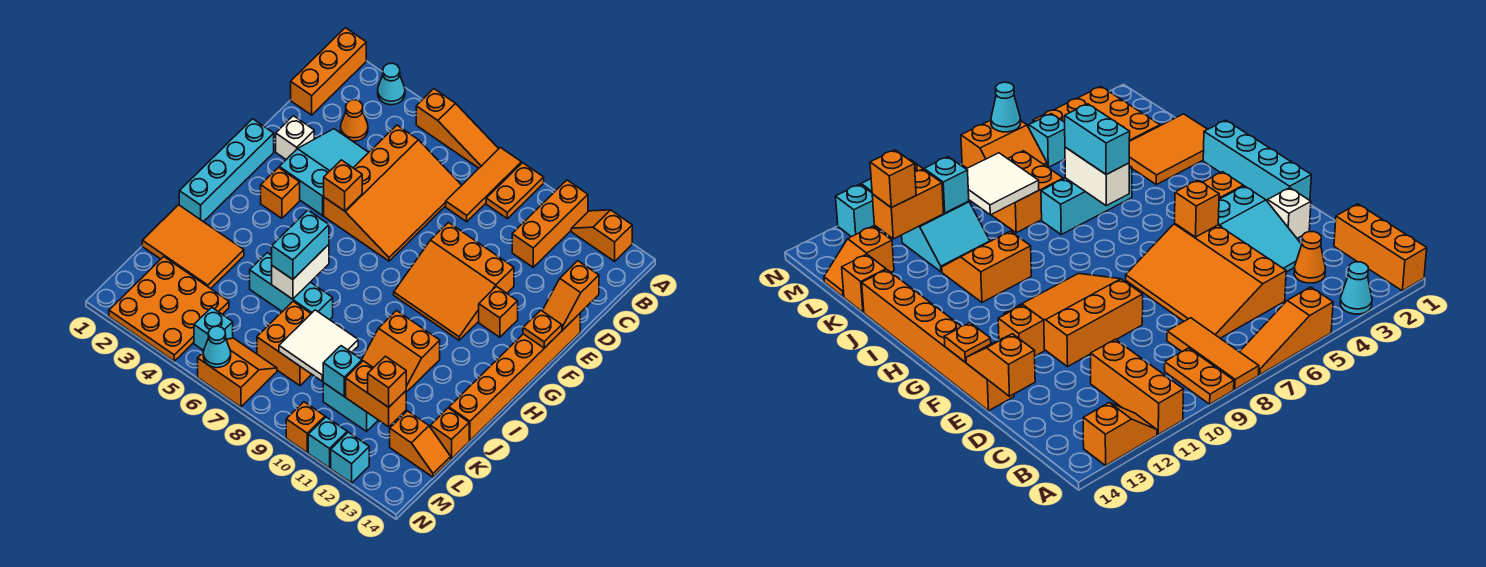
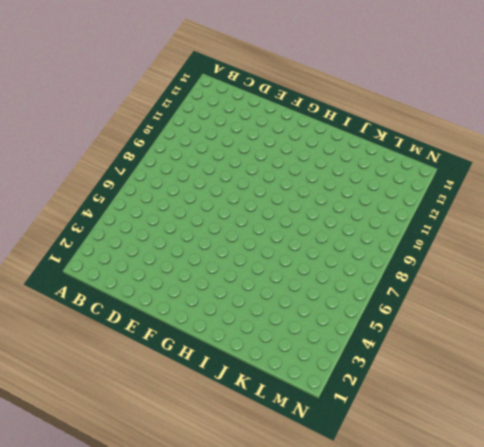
none -> orange 1x3 brick [291,28,366,115]
none -> cyan 1x1 cone [378,63,405,105]
none -> orange 1x3 slope [416,89,499,168]
none -> orange 1x3 tile [446,148,521,222]

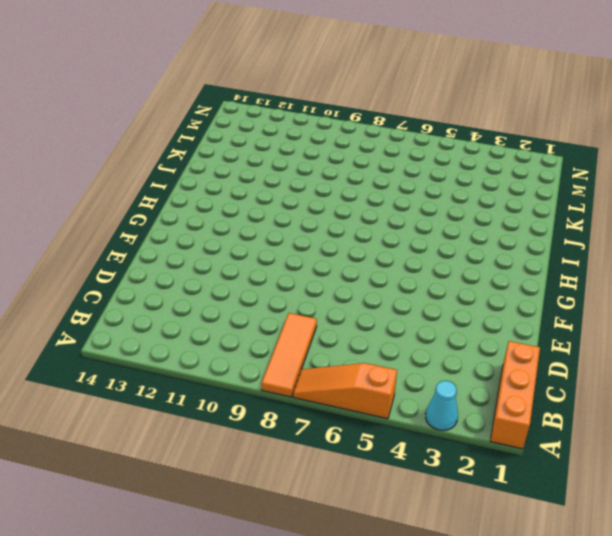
none -> orange 1x2 plate [486,163,544,219]
none -> orange 1x3 brick [512,180,588,267]
none -> orange 1x2 slope [571,210,632,261]
none -> orange 1x1 cone [341,100,368,141]

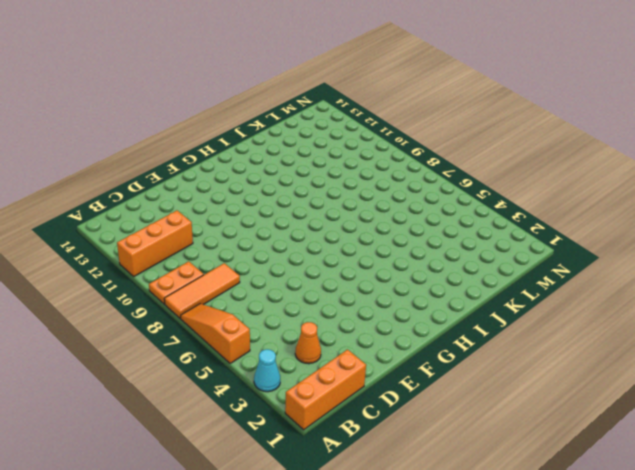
none -> orange 1x2 slope [571,210,632,261]
none -> orange 3x4 slope [324,125,462,261]
none -> cyan 2x3 slope [279,129,369,215]
none -> white 1x1 brick [276,116,314,159]

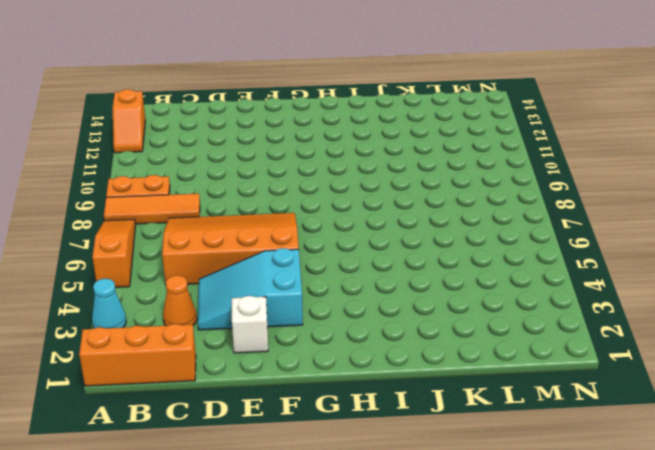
none -> orange 1x3 brick [512,180,588,267]
none -> orange 3x3 slope [394,223,514,340]
none -> orange 1x6 brick [449,314,580,441]
none -> cyan 1x4 brick [179,119,274,222]

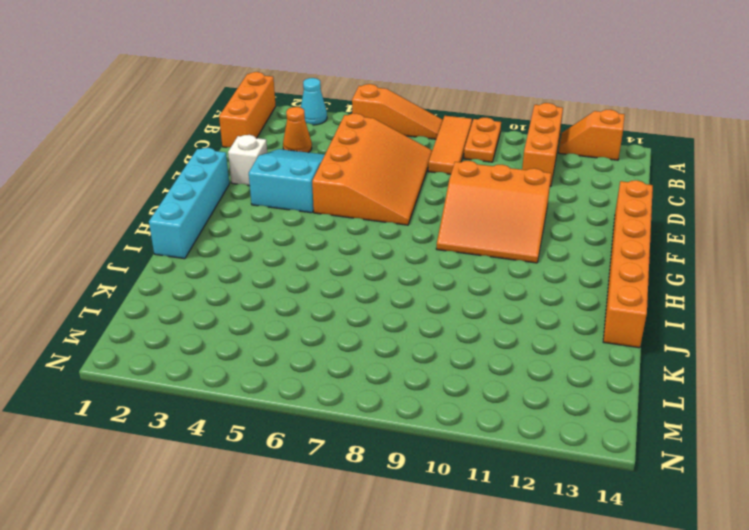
none -> orange 1x1 brick [479,286,518,337]
none -> orange 1x1 brick [261,168,300,218]
none -> orange 2x2 slope [362,311,440,392]
none -> orange 2x3 tile [142,205,244,289]

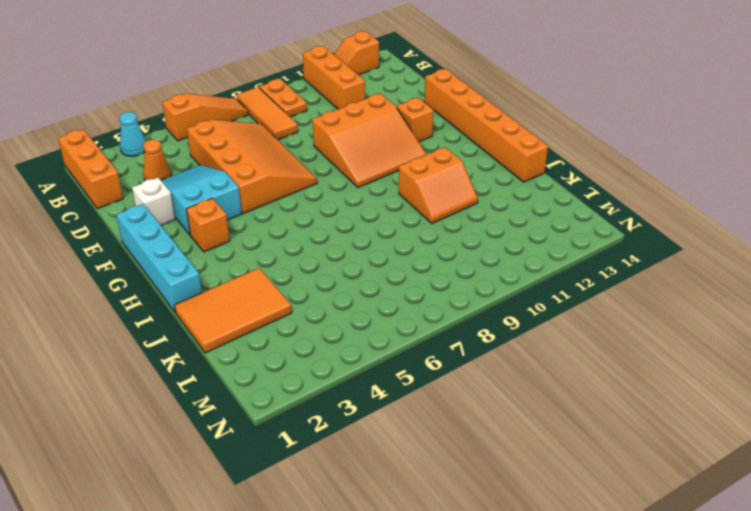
none -> cyan 1x3 brick [250,253,333,320]
none -> orange 2x2 brick [257,301,312,386]
none -> cyan 2x2 slope [323,383,378,431]
none -> orange 1x1 brick [431,408,469,459]

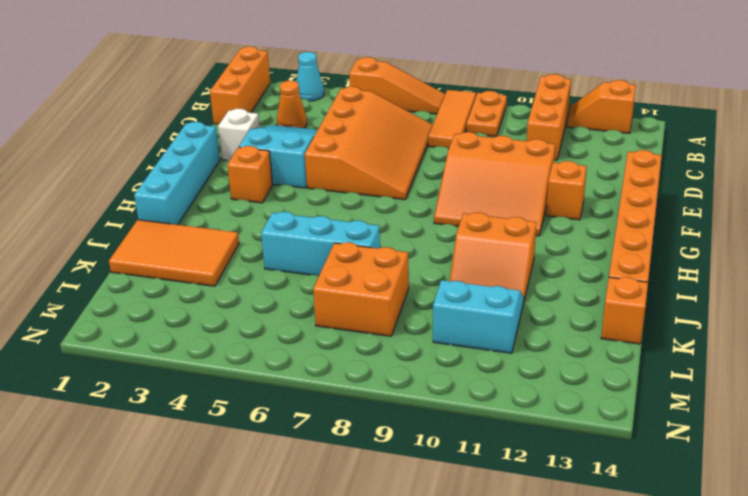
none -> orange 3x3 plate [109,257,229,361]
none -> orange 1x2 slope [390,411,451,477]
none -> cyan 1x1 brick [194,307,233,351]
none -> orange 2x2 slope [198,338,277,407]

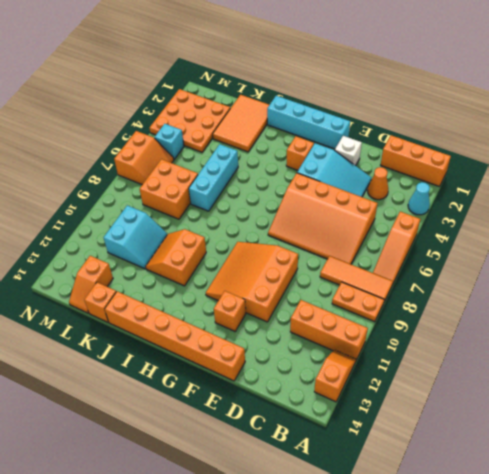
none -> orange 1x1 brick [286,402,325,452]
none -> cyan 1x1 brick [308,417,347,468]
none -> cyan 1x1 brick [331,432,369,483]
none -> orange 1x2 slope [542,261,599,330]

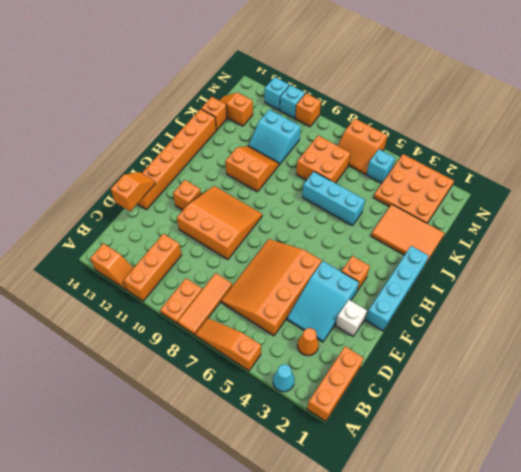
none -> orange 1x1 brick [324,160,362,211]
none -> orange 1x1 plate [523,310,562,348]
none -> white 1x2 brick [272,245,329,299]
none -> white 2x2 tile [279,310,358,381]

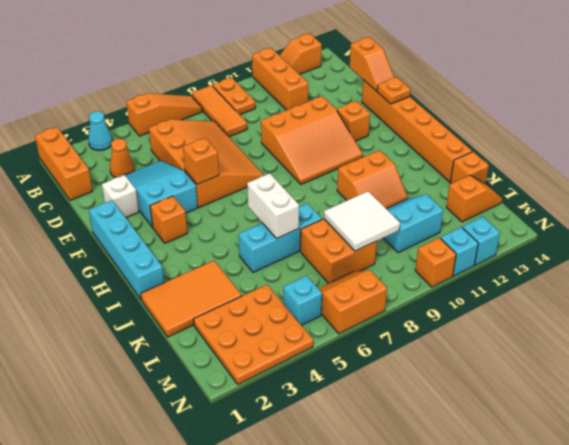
none -> cyan 1x1 brick [323,346,362,397]
none -> orange 1x2 brick [346,361,406,427]
none -> cyan 1x1 cone [203,326,231,368]
none -> cyan 1x2 brick [272,210,329,280]

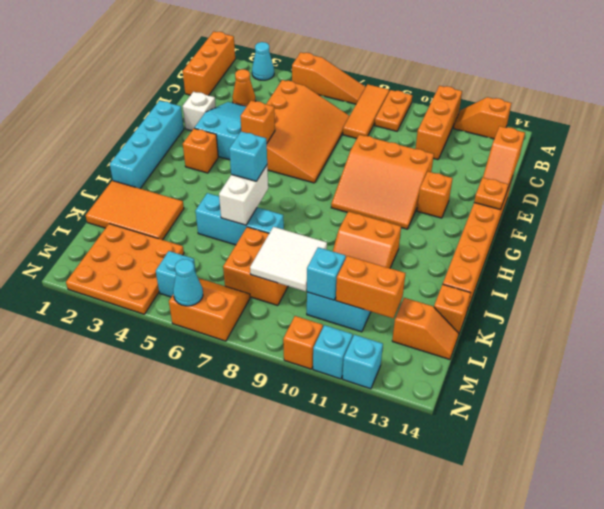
cyan 1x1 brick [229,132,267,181] -> cyan 1x2 brick [272,210,329,280]
none -> orange 1x1 brick [368,356,406,407]

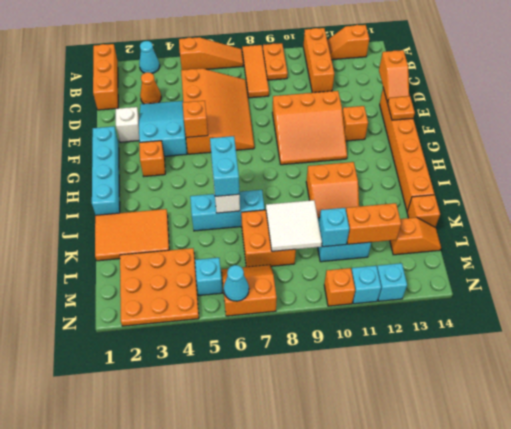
none -> orange 1x1 brick [368,356,406,407]

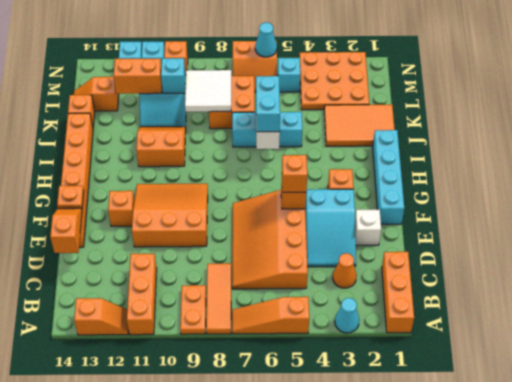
orange 1x1 brick [282,155,307,192] -> orange 1x1 brick moved to [368,356,406,407]

